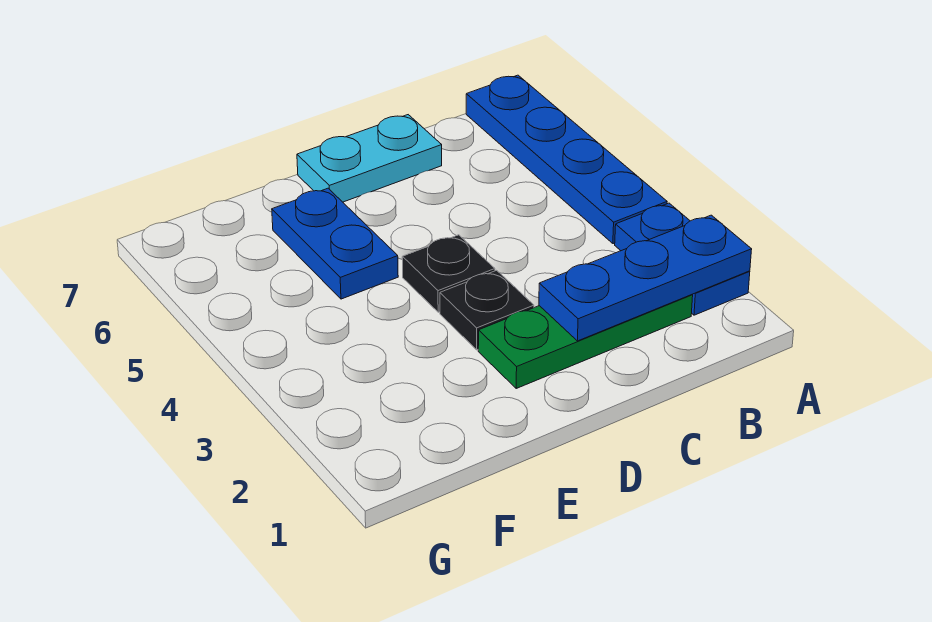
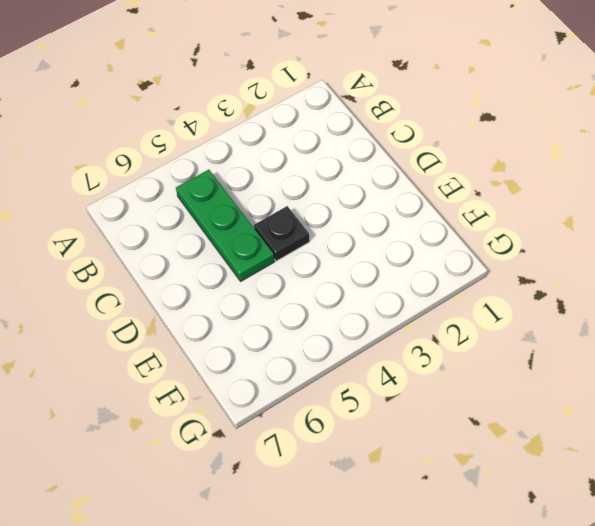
green 1x3 plate [176,170,274,281] -> green 1x3 plate moved to [478,295,693,388]
none -> blue 1x2 plate [615,203,750,315]
none -> blue 1x4 plate [466,75,667,244]

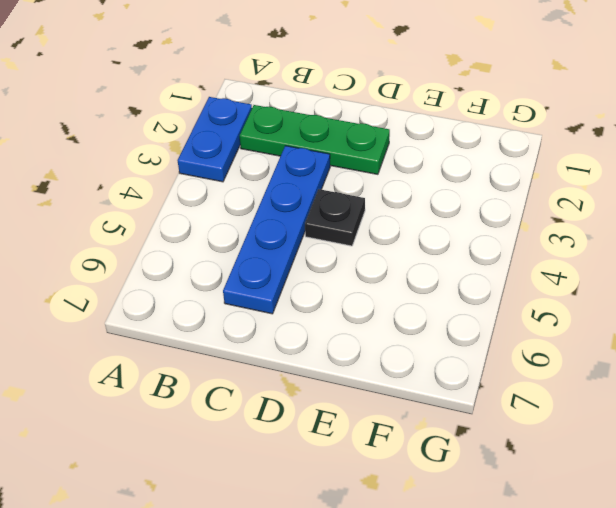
blue 1x4 plate [223,146,330,314] -> blue 1x4 plate moved to [466,75,667,244]
none -> cyan 1x2 plate [297,115,442,202]
none -> black 1x1 plate [440,270,534,350]

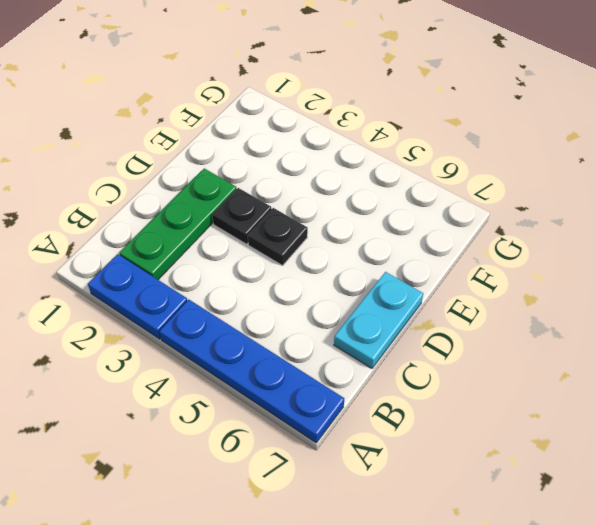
none -> blue 1x2 plate [272,188,398,299]
none -> blue 1x3 plate [539,215,752,341]

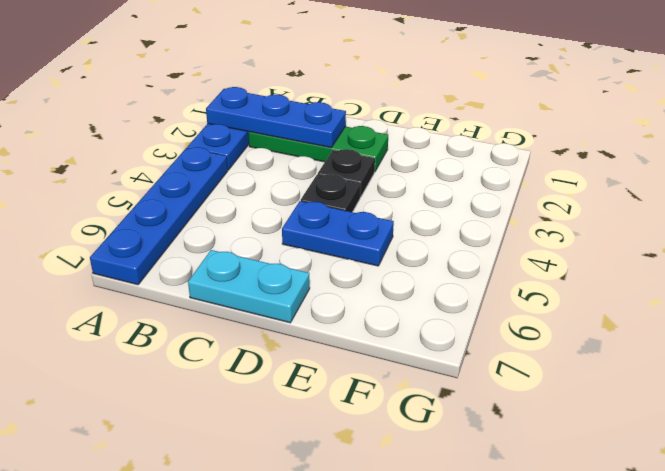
blue 1x2 plate [282,201,394,266] -> blue 1x2 plate turned to [272,188,398,299]

